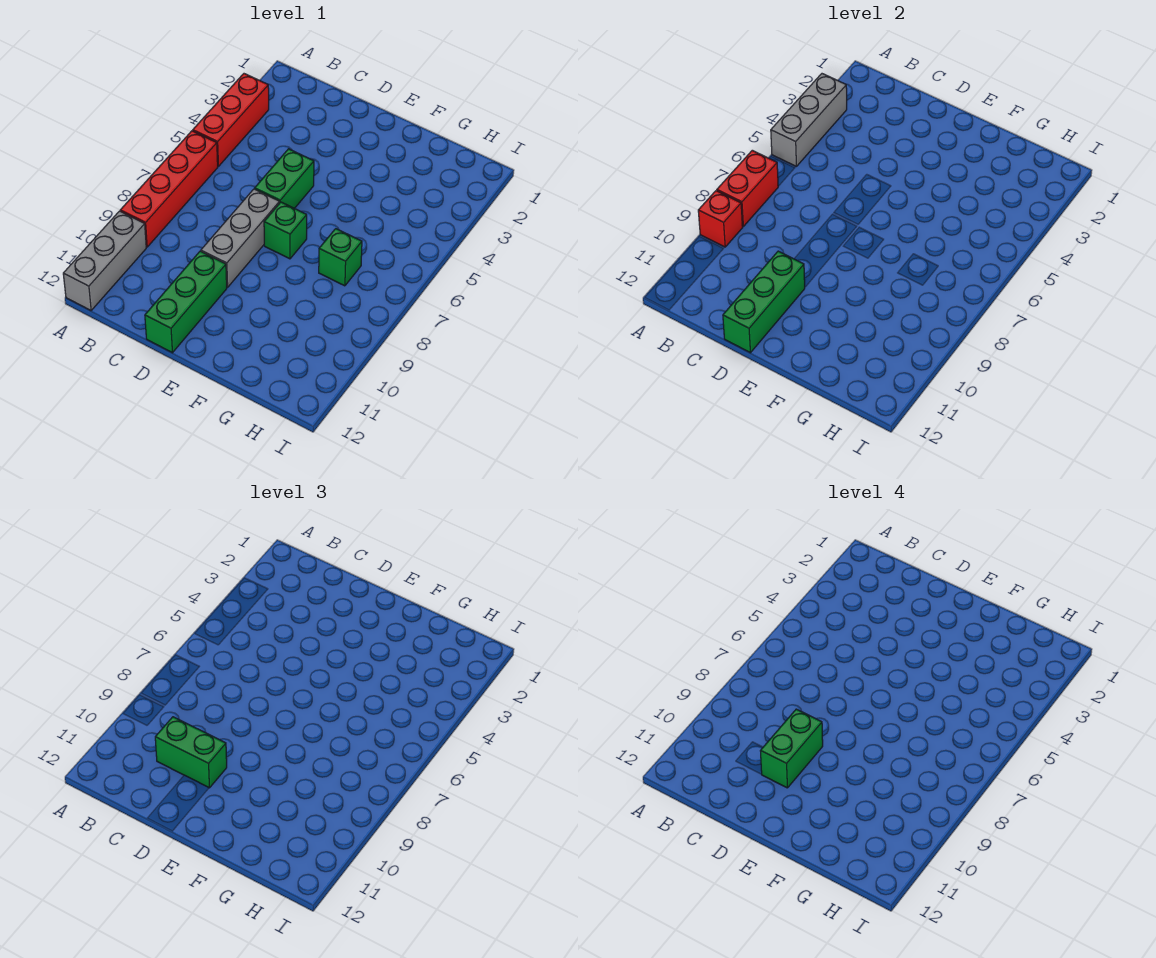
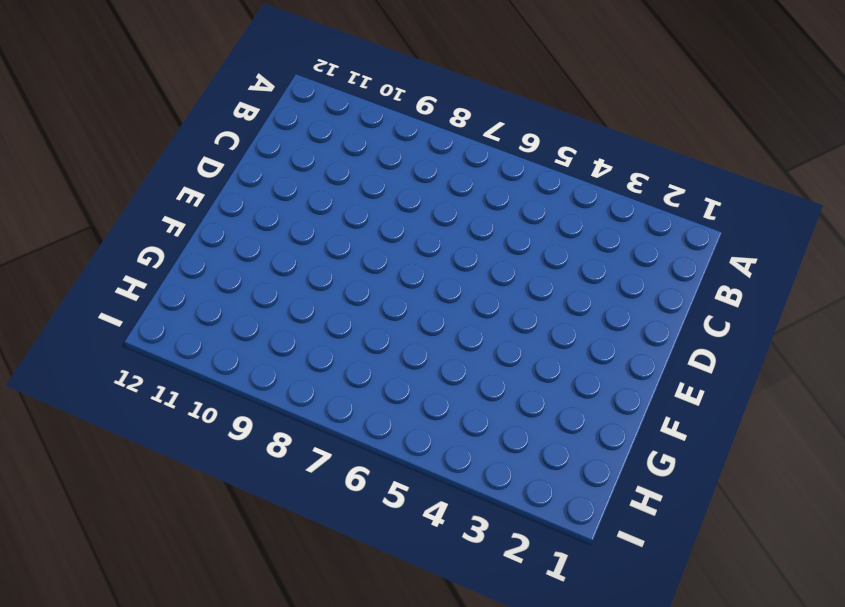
none -> red 1x3 brick [193,74,269,167]
none -> red 1x4 brick [120,131,218,247]
none -> grey 1x3 brick [63,211,146,310]

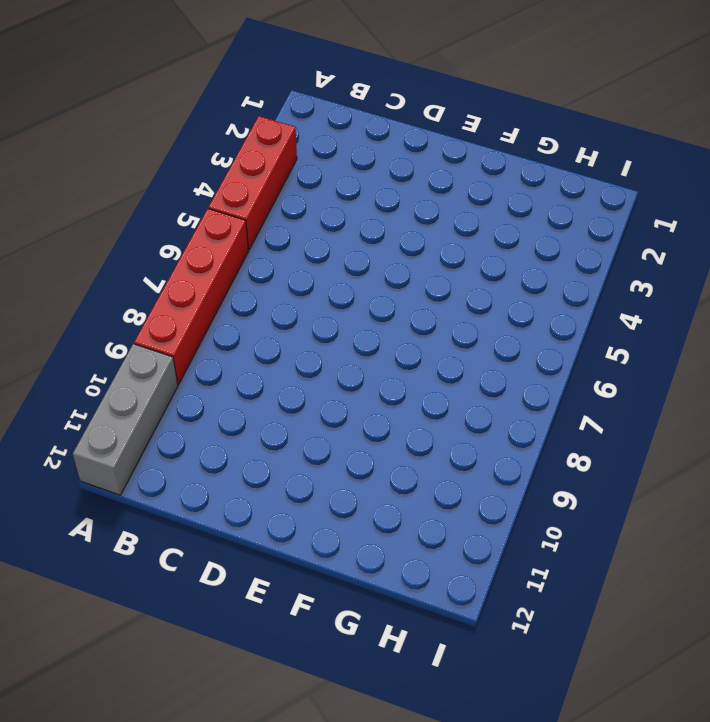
none -> green 1x2 brick [255,149,314,209]
none -> grey 1x3 brick [201,189,280,287]
none -> green 1x3 brick [145,251,227,353]

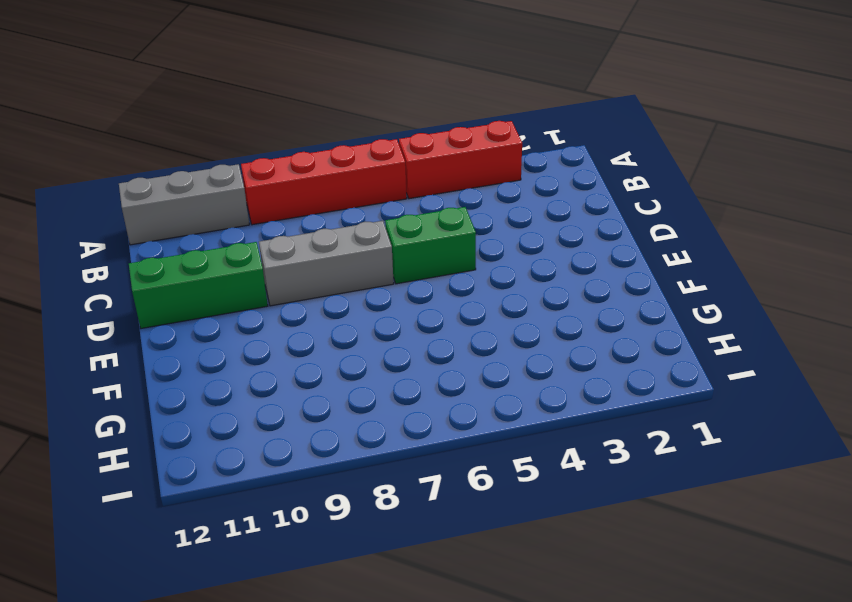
none -> green 1x1 brick [264,202,307,259]
none -> green 1x1 brick [319,229,362,286]
none -> grey 1x3 brick [771,74,847,167]

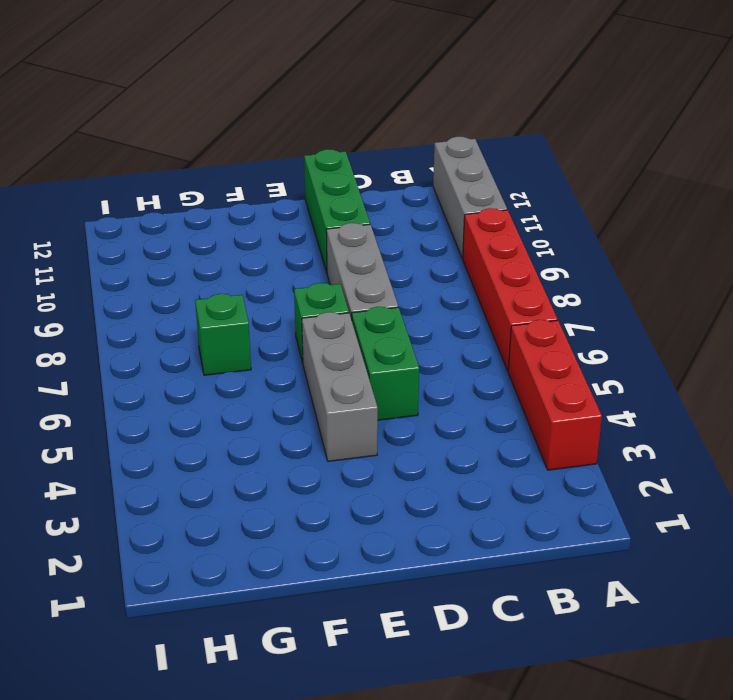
grey 1x3 brick [302,312,378,461] -> grey 1x3 brick moved to [771,74,847,167]
none -> red 1x2 brick [717,150,778,226]
none -> red 1x1 brick [698,191,743,247]
none -> green 1x3 brick [723,251,805,353]

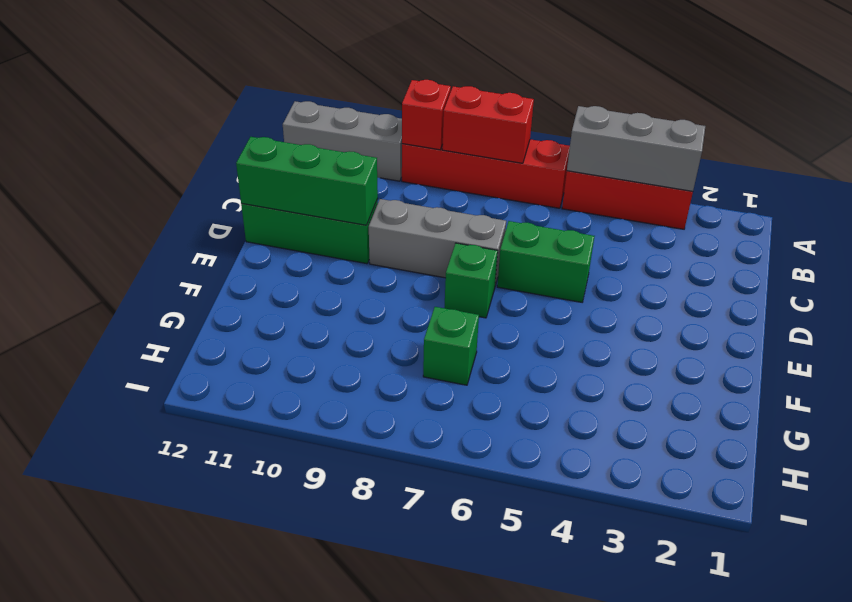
none -> green 1x2 brick [155,717,227,788]
none -> green 1x2 brick [761,709,823,788]

